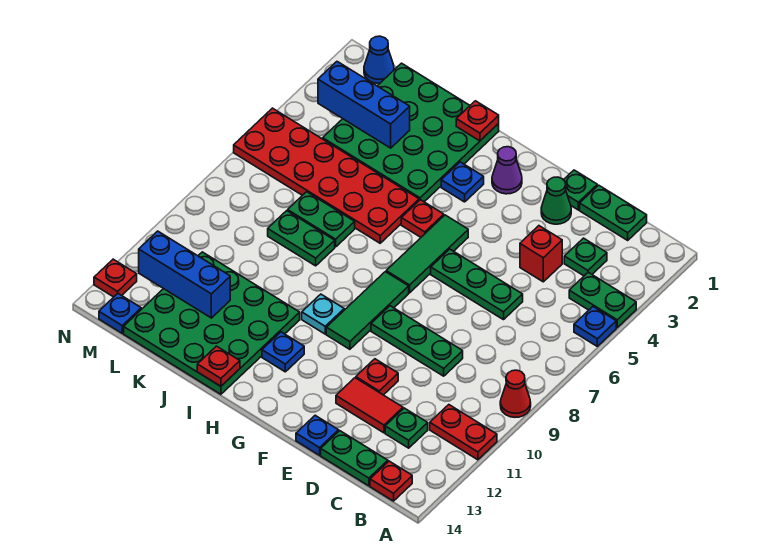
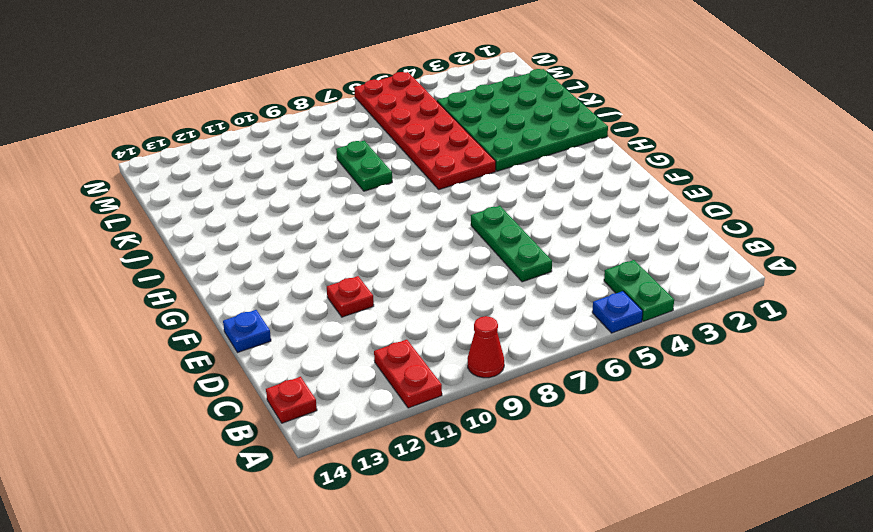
none -> green 1x2 plate [580,185,647,240]
none -> green 1x1 plate [564,238,607,276]
none -> green 1x1 plate [385,408,428,448]
none -> green 1x2 plate [321,431,388,486]

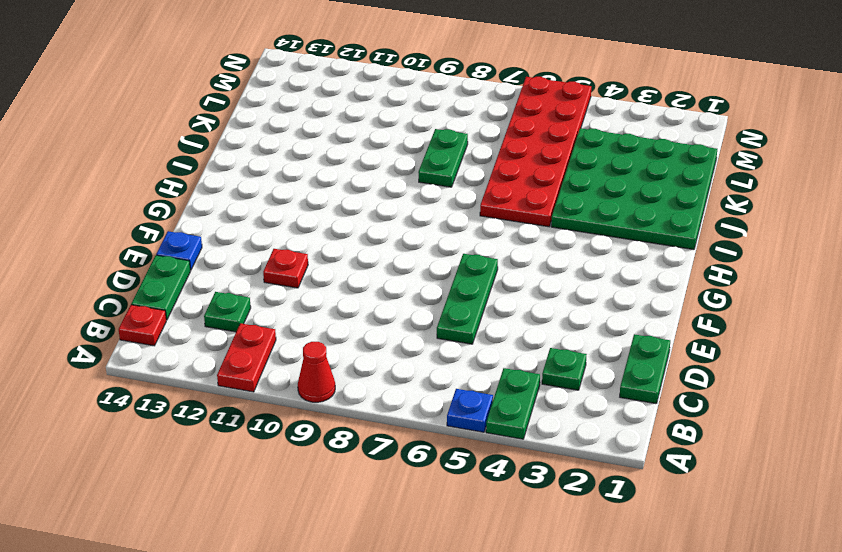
none -> red 1x1 brick [520,226,562,282]
none -> green 1x3 plate [371,306,463,376]
none -> red 1x2 tile [336,378,403,433]
none -> green 1x1 plate [564,170,597,210]

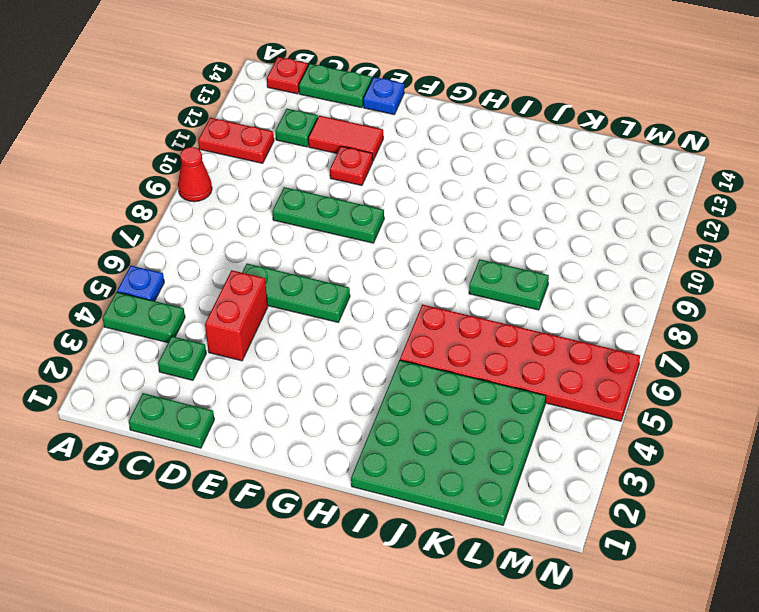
red 1x2 brick [205,270,268,361] -> red 1x1 brick [520,226,562,282]
none -> green 1x1 plate [564,170,597,210]
none -> green 1x1 cone [541,177,571,224]
none -> purple 1x1 cone [492,147,522,194]
none -> green 1x3 tile [386,215,468,293]

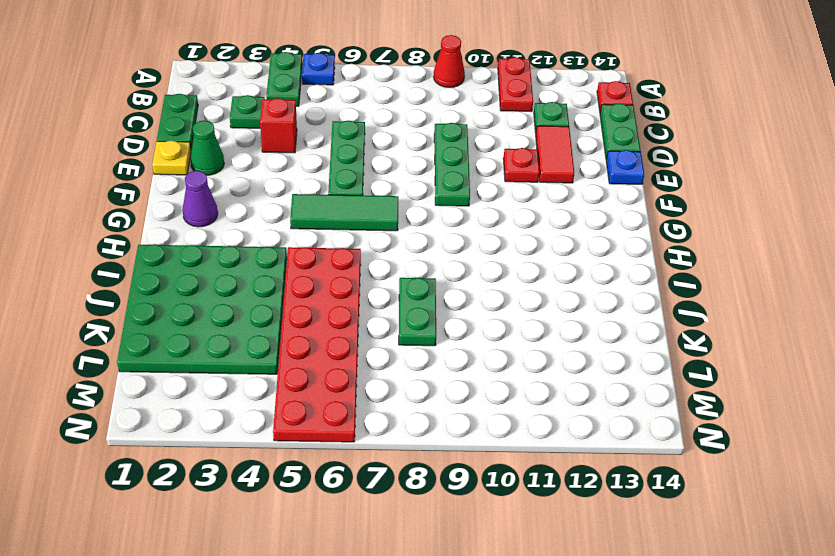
yellow 1x1 plate [152,141,191,175] -> green 1x1 plate [564,170,597,210]
none -> green 1x3 tile [326,272,409,349]
none -> blue 1x1 plate [441,162,484,202]
none -> red 1x1 plate [401,200,444,237]
none -> cyan 1x1 plate [302,294,344,334]

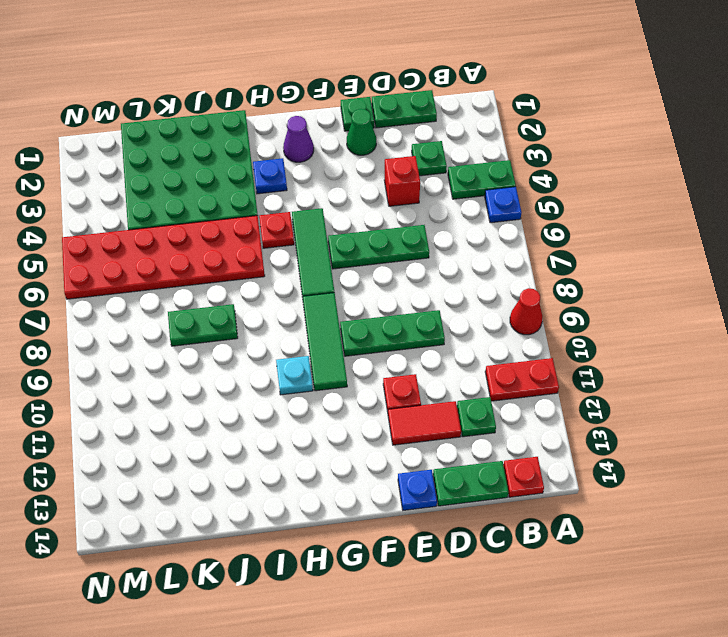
none -> blue 1x1 plate [262,332,304,372]
none -> green 4x4 plate [124,252,300,394]
none -> green 1x2 plate [288,192,355,247]
none -> blue 1x1 cone [364,36,394,84]

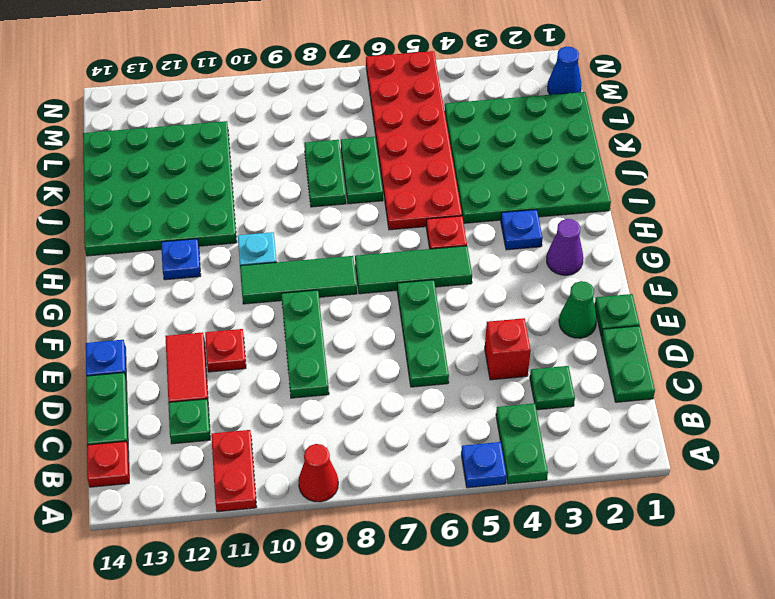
none -> blue 1x1 plate [99,294,141,333]
none -> red 1x1 plate [94,259,137,297]
none -> red 1x1 plate [456,101,499,141]
none -> red 1x1 plate [197,346,240,386]

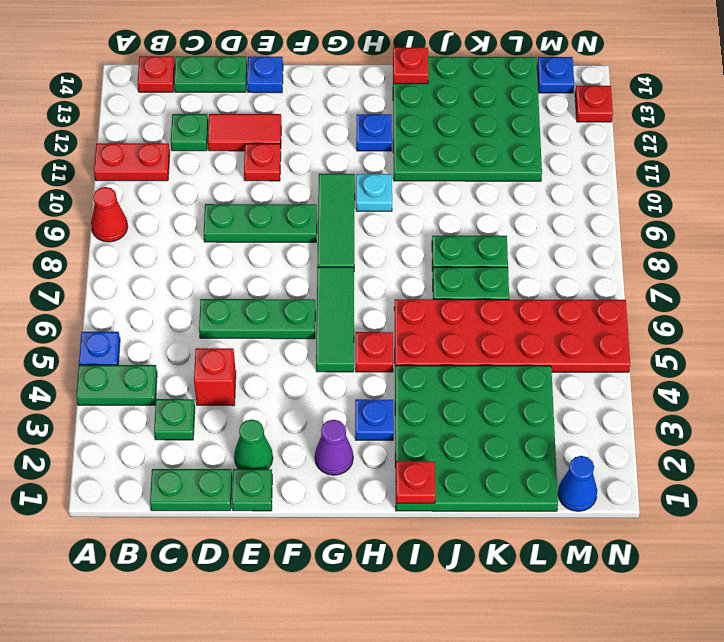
none -> blue 1x3 brick [318,62,410,148]
none -> blue 1x3 brick [139,231,230,318]

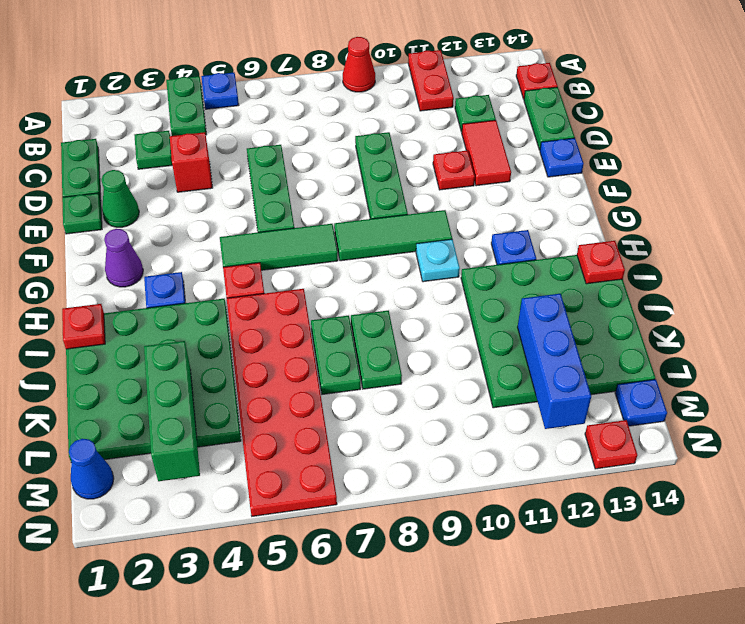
green 1x3 brick [144,341,200,481] -> blue 1x3 brick [318,62,410,148]

